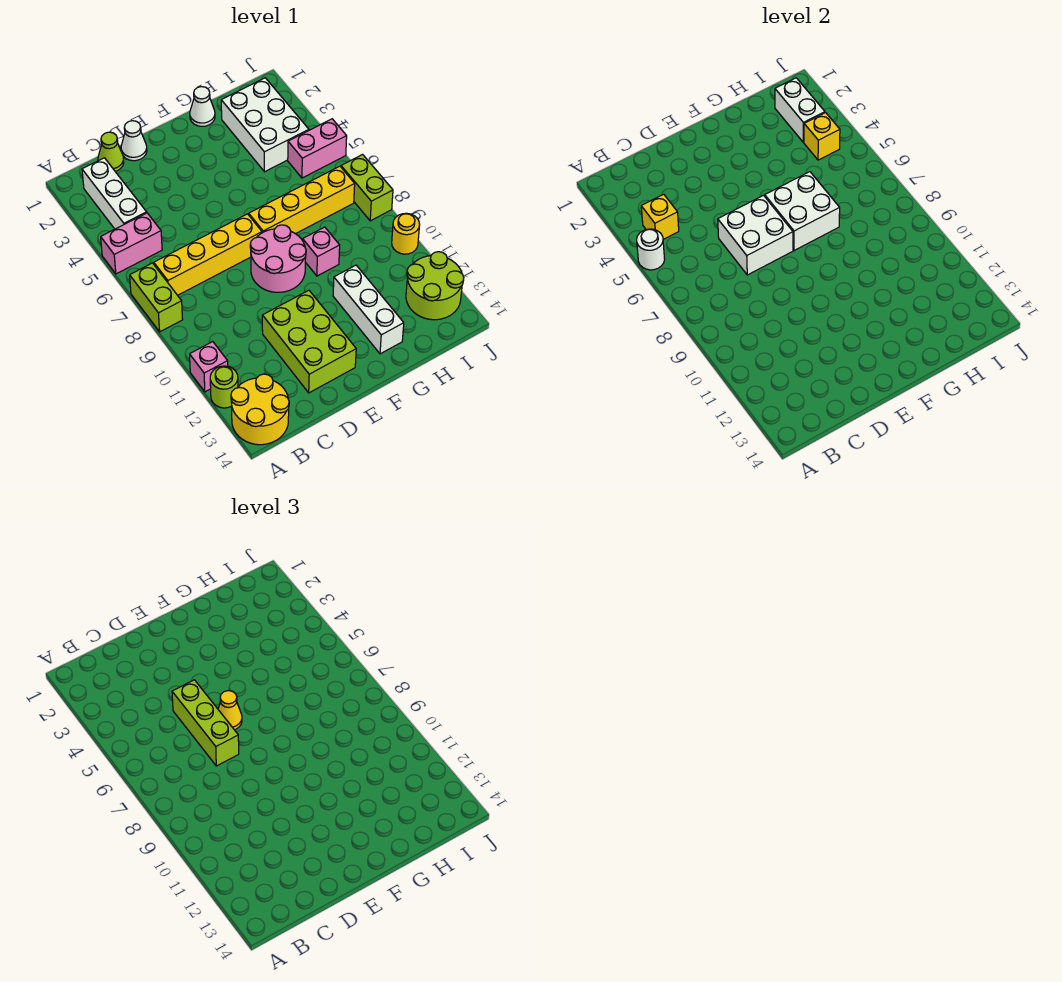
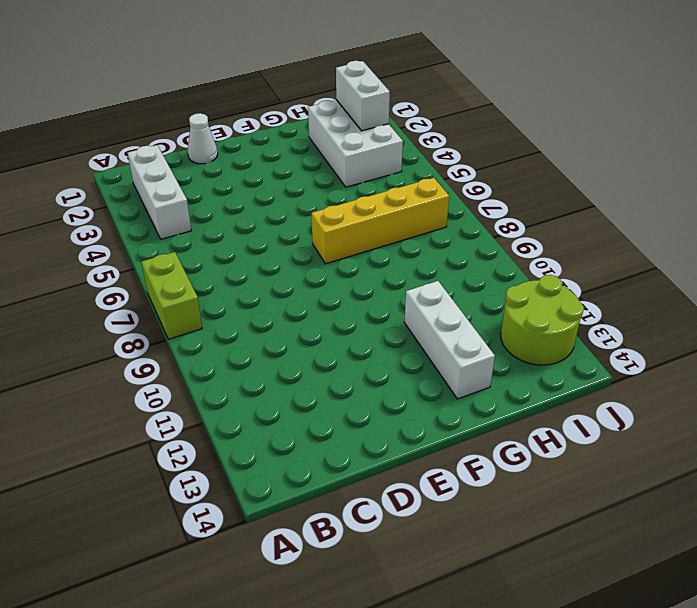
none -> pink 1x2 brick [101,213,162,274]
none -> pink 1x1 brick [190,342,228,392]
none -> lime 1x1 round brick [210,366,238,408]

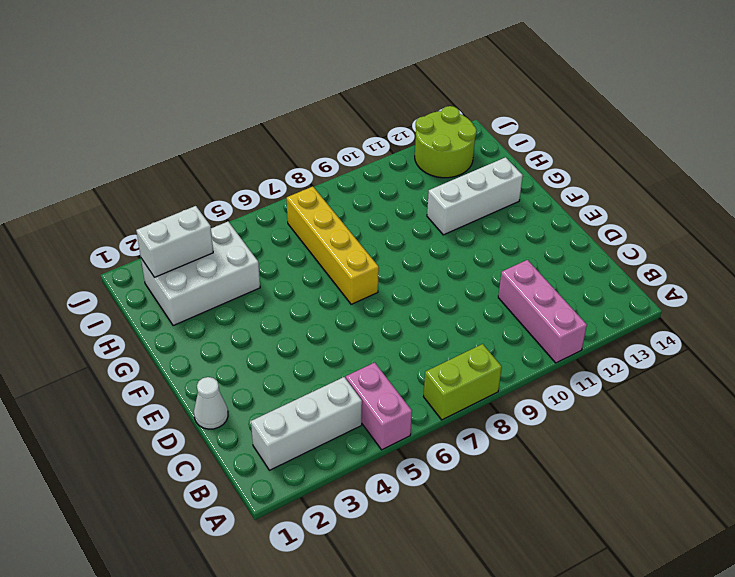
pink 1x3 brick [498,260,587,363] -> pink 1x1 brick [190,342,228,392]
none -> lime 1x1 round brick [210,366,238,408]
none -> yellow 2x2 round brick [231,374,289,445]
none -> yellow 1x4 brick [154,214,262,295]

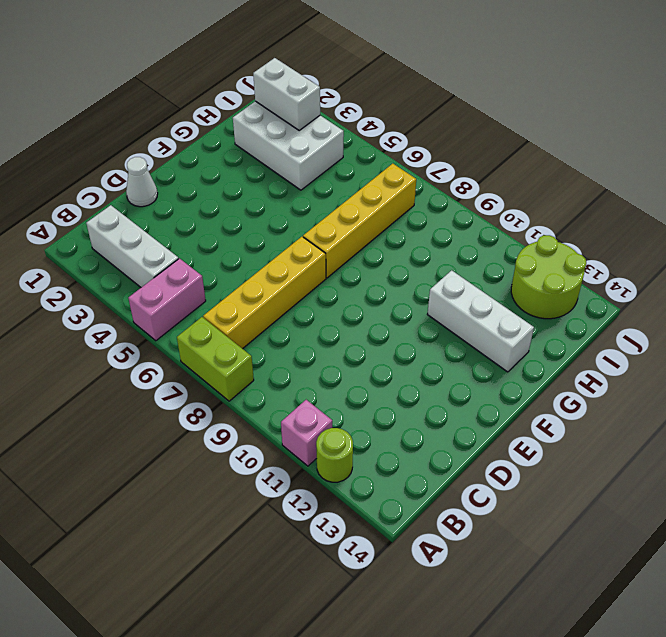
none -> yellow 2x2 round brick [231,374,289,445]
none -> lime 1x1 cone [98,132,124,171]
none -> lime 2x3 brick [262,290,356,393]

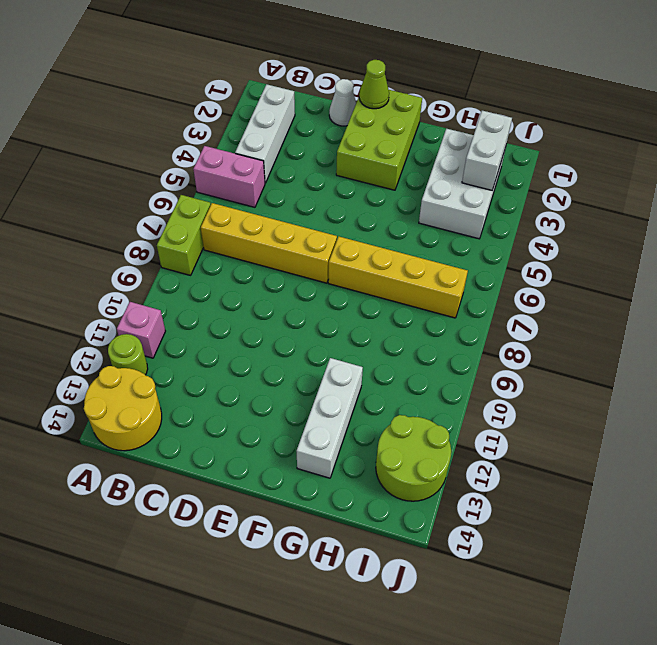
lime 2x3 brick [336,90,422,190] -> lime 2x3 brick moved to [262,290,356,393]
lime 1x1 cone [359,60,389,109] -> lime 1x1 cone moved to [98,132,124,171]
none -> pink 2x2 round brick [250,225,306,292]
none -> white 1x1 cone [190,87,215,126]
none -> pink 1x1 brick [303,227,340,276]

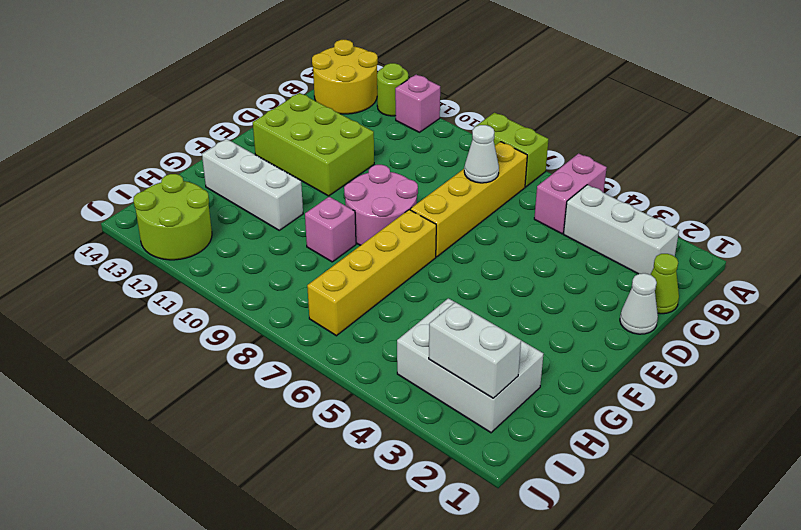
white 1x1 cone [464,125,499,183] -> white 1x1 cone moved to [190,87,215,126]
none -> pink 1x2 brick [288,119,347,178]
none -> lime 1x2 brick [341,155,393,221]
none -> yellow 1x1 round brick [392,213,420,254]

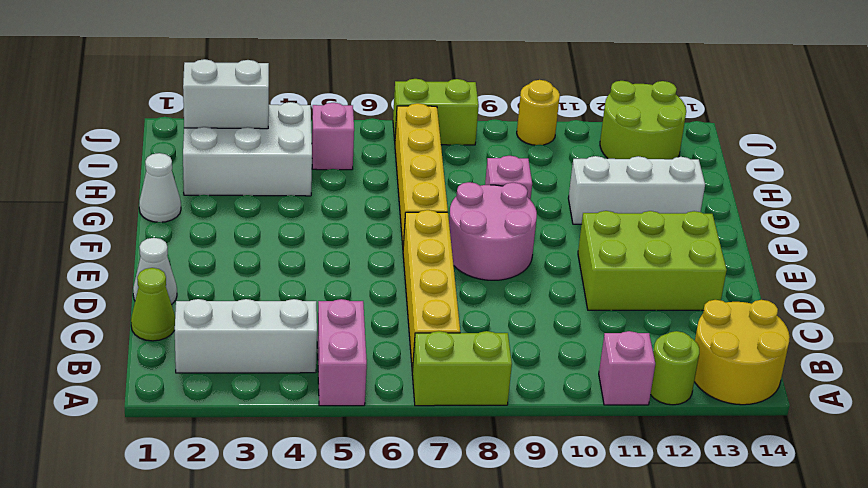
pink 1x1 brick [312,103,354,170] -> pink 1x2 brick [288,119,347,178]
none -> white 1x1 round brick [637,229,665,270]
none -> yellow 1x1 brick [641,194,679,239]
none -> white 2x2 brick [718,195,793,275]

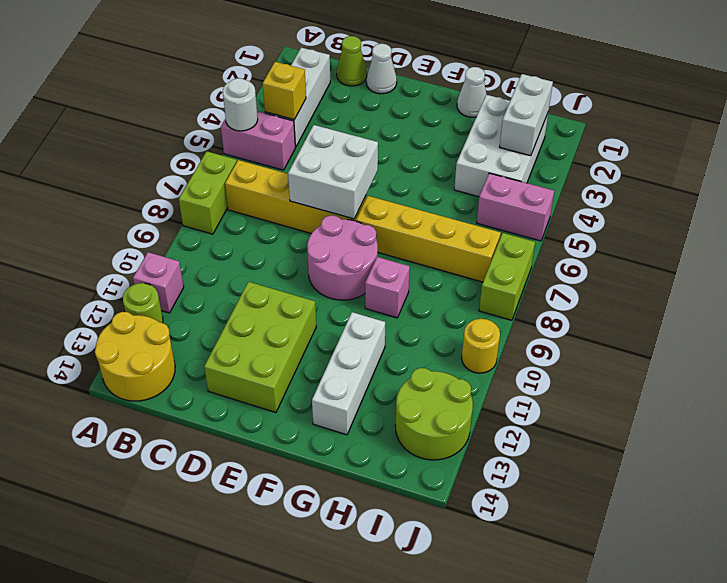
none -> white 2x2 brick [765,172,840,251]
none -> yellow 1x1 brick [804,113,840,160]
none -> lime 1x3 brick [172,680,239,766]

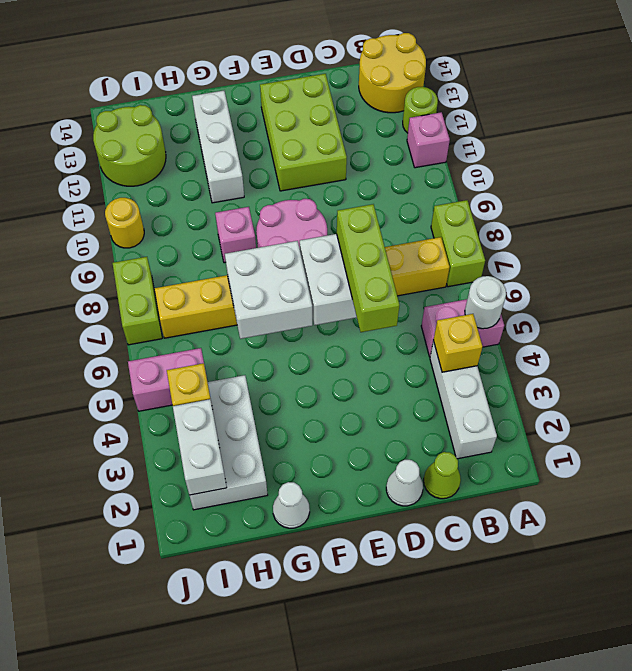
none -> yellow 1x1 cone [218,691,242,730]

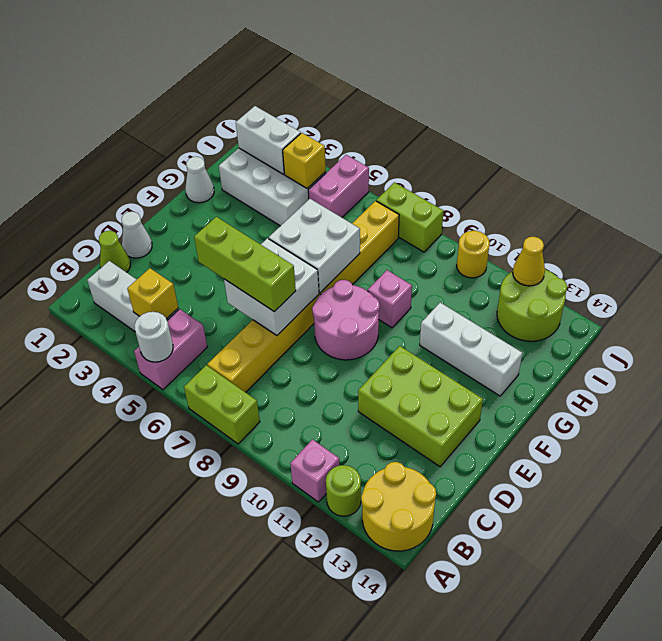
yellow 1x1 cone [513,237,545,286] -> yellow 1x1 cone moved to [218,691,242,730]

